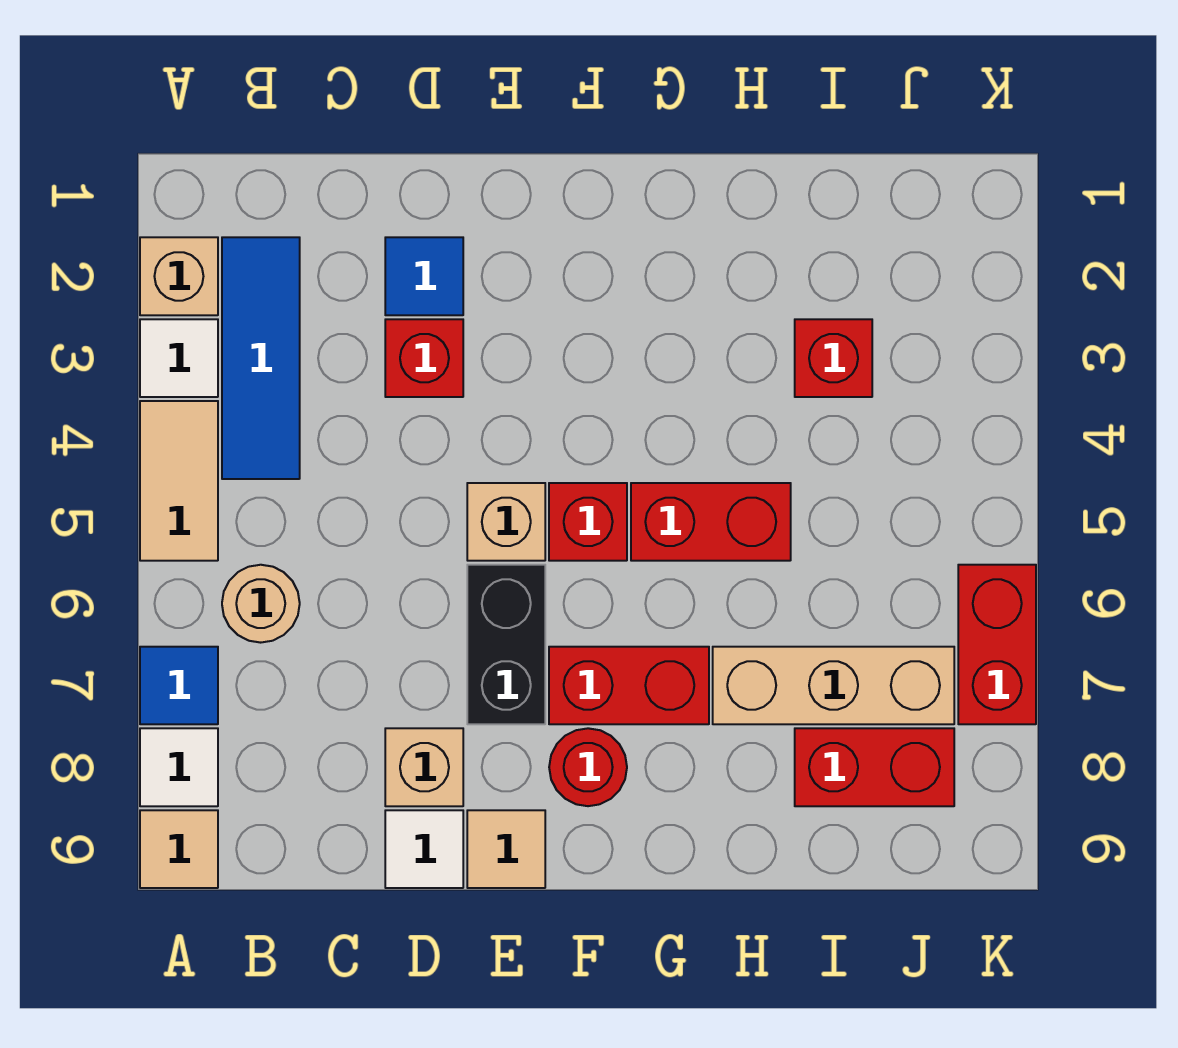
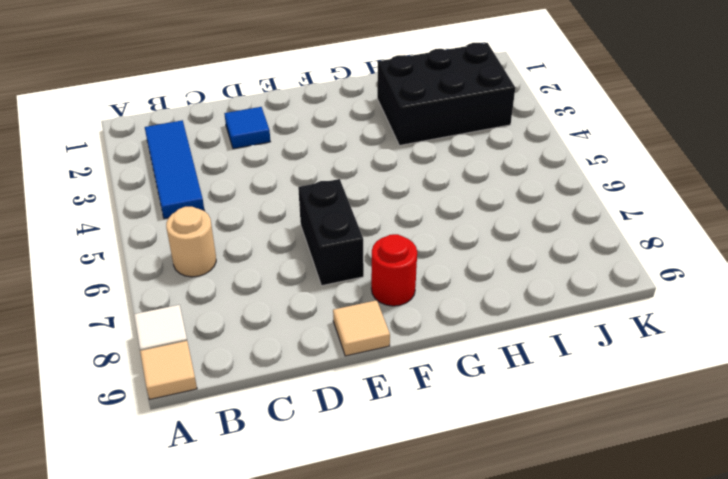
black 2x3 brick [377,43,515,145] -> red 1x1 brick [795,319,872,397]
none -> tan 1x1 brick [140,237,218,315]
none -> white 1x1 tile [140,319,218,397]
none -> tan 1x2 tile [140,401,218,561]

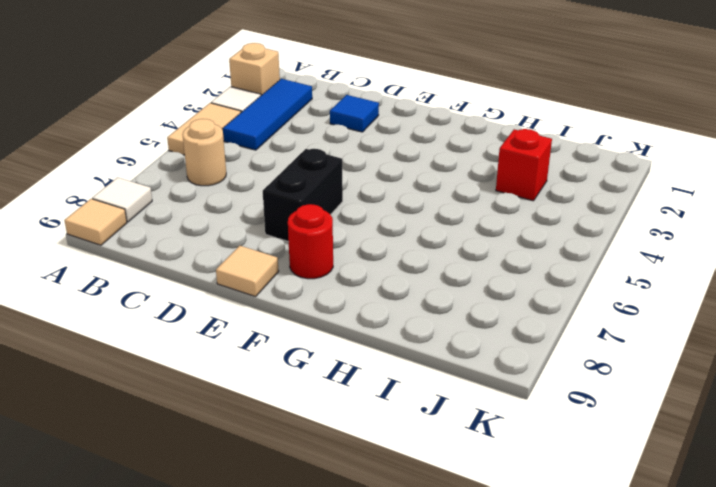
none -> blue 1x1 tile [140,647,218,724]
none -> red 1x1 brick [385,319,463,397]
none -> tan 1x1 brick [385,728,463,806]

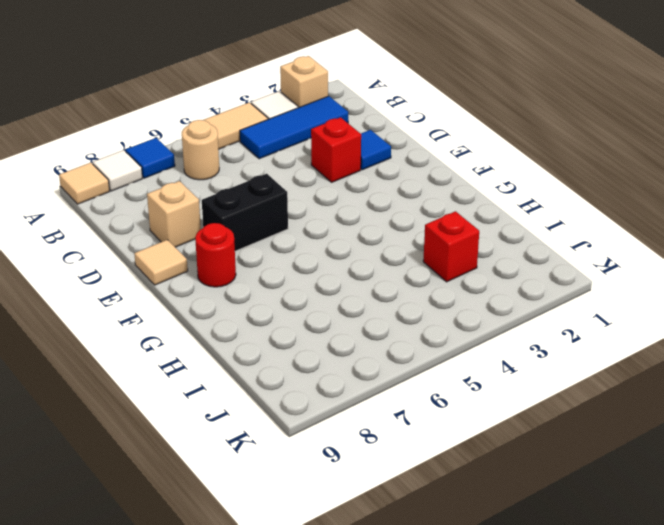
none -> white 1x1 tile [385,810,463,888]
none -> tan 1x1 brick [467,483,545,561]
none -> red 1x1 brick [549,483,627,561]

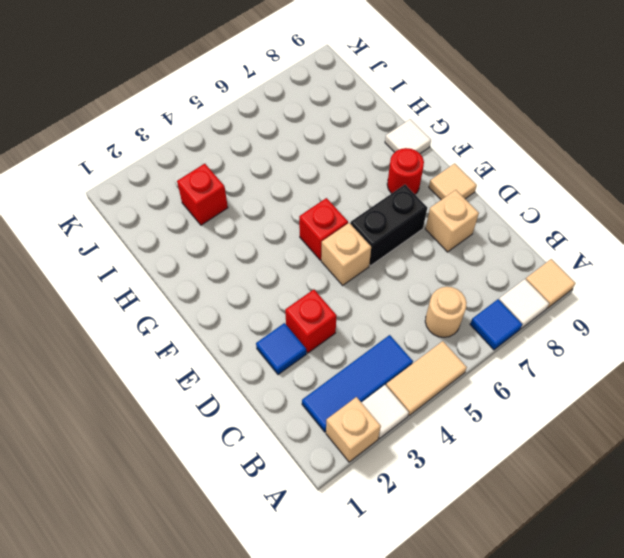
white 1x1 tile [385,119,431,153] -> white 1x1 tile moved to [385,810,463,888]
none -> red 1x2 brick [549,647,709,724]
none -> red 1x2 brick [631,483,791,561]
none -> tan 1x3 brick [713,647,954,724]

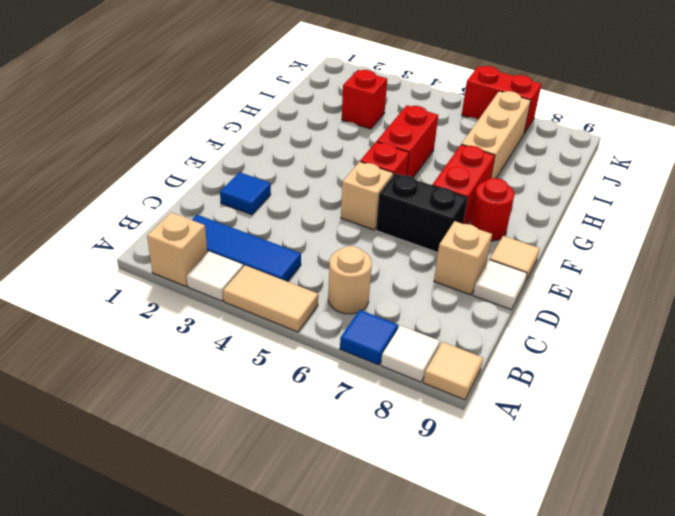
none -> red 1x1 brick [385,319,463,397]
none -> red 1x2 brick [795,728,954,806]

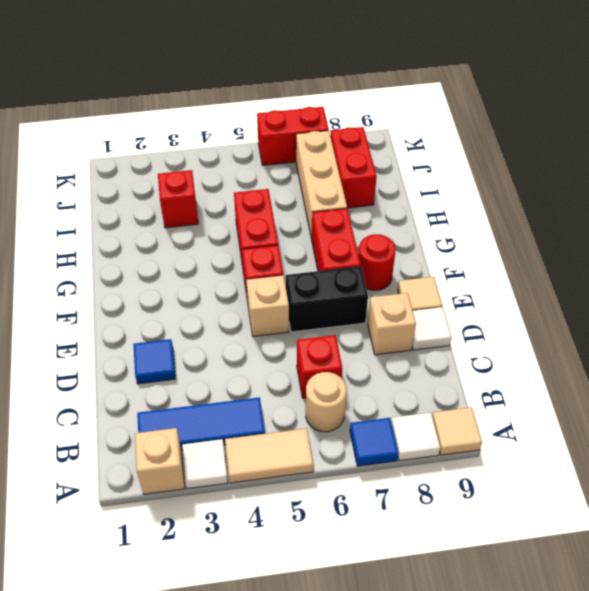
red 1x1 brick [297,335,342,398] -> red 1x1 brick moved to [385,319,463,397]

